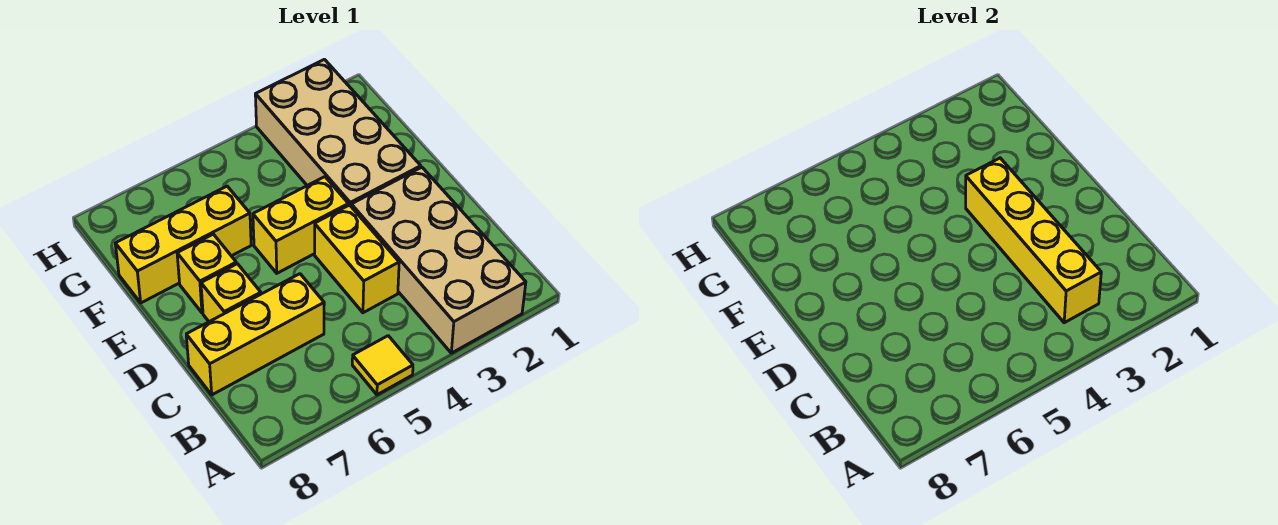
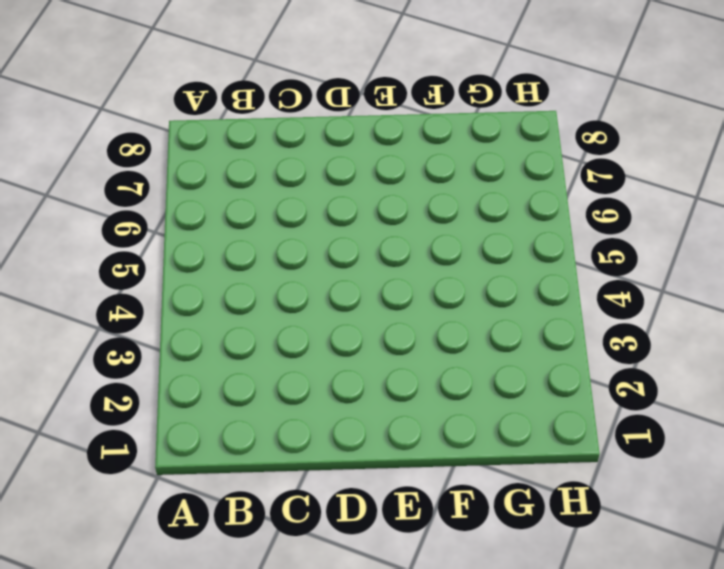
none -> tan 2x4 brick [351,167,526,353]
none -> yellow 1x1 tile [352,336,413,395]

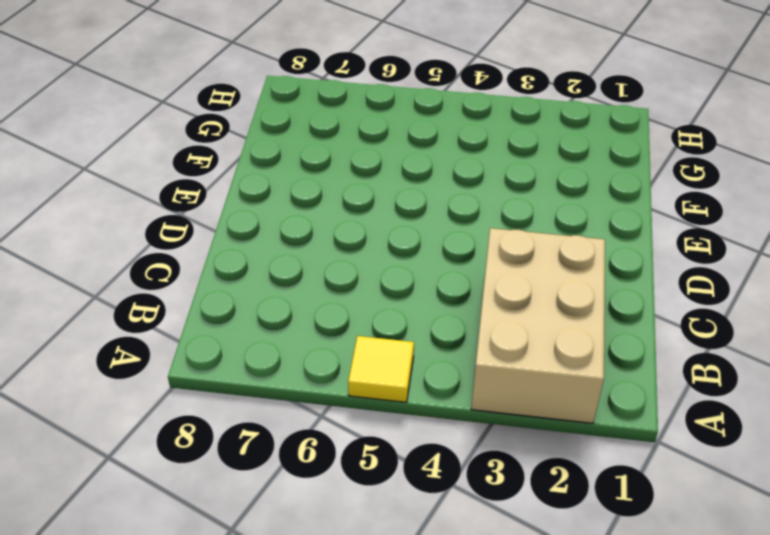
tan 2x3 brick [471,228,605,423] -> tan 2x4 brick [351,167,526,353]
none -> yellow 1x2 brick [315,205,399,313]
none -> yellow 1x3 brick [186,274,324,395]

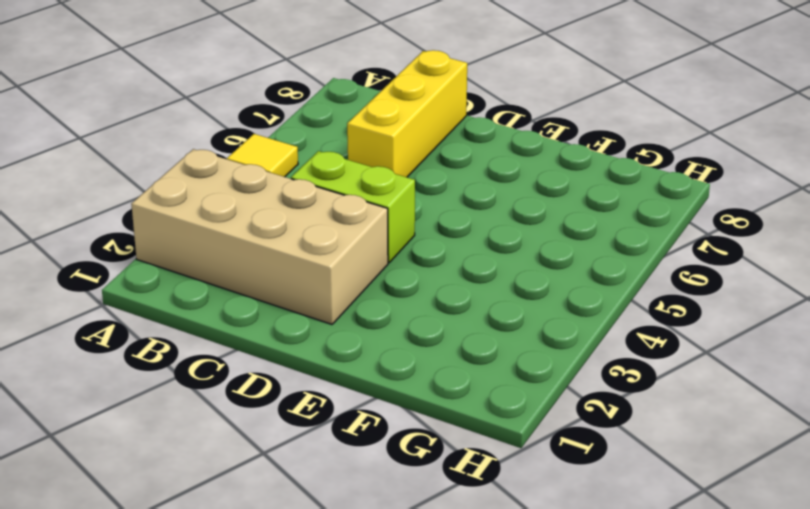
lime 1x2 brick [291,151,415,263] -> yellow 1x2 brick [315,205,399,313]
none -> yellow 1x1 brick [201,264,261,322]
none -> tan 2x4 brick [255,59,421,206]

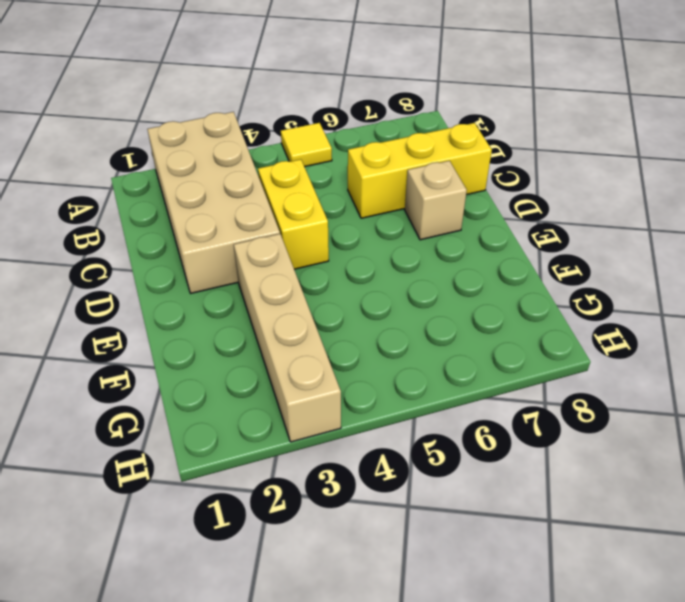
tan 1x1 brick [405,161,467,240] -> yellow 1x1 brick [201,264,261,322]
tan 1x4 brick [234,234,341,442] -> tan 2x4 brick [255,59,421,206]
none -> yellow 1x2 brick [253,177,348,273]
none -> yellow 1x1 brick [177,234,236,313]

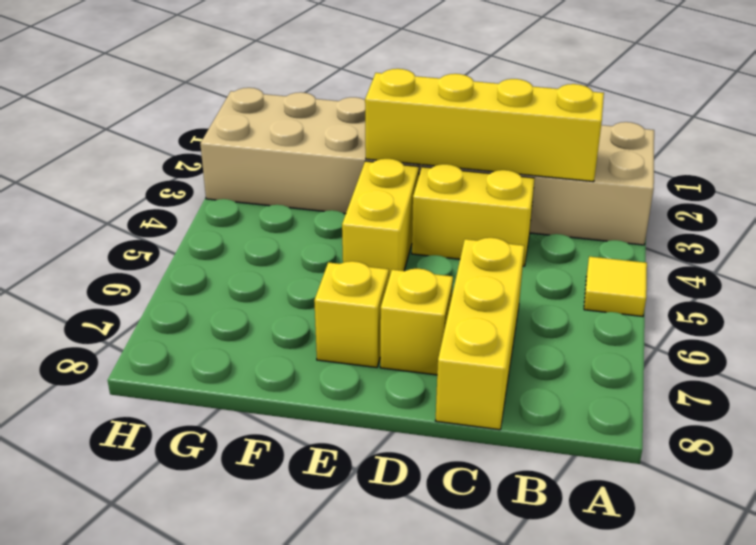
none -> yellow 1x3 brick [115,186,251,303]

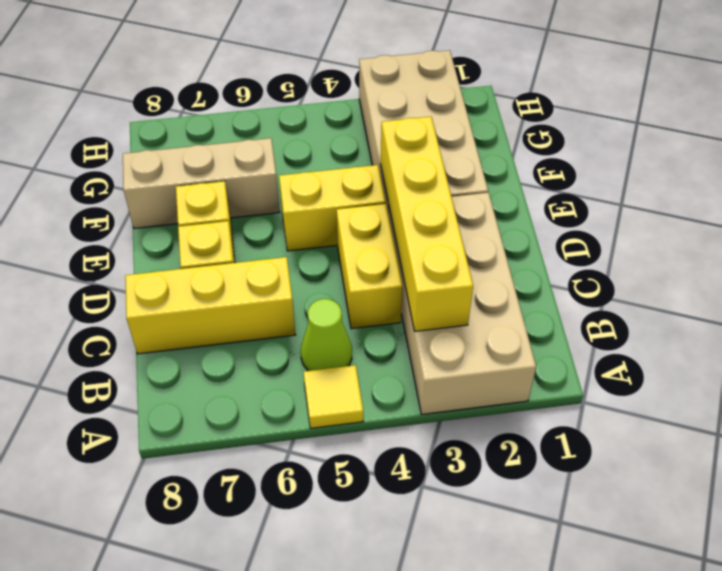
lime 1x1 cone [301,299,352,371] -> none
tan 1x3 brick [123,138,280,228] -> yellow 1x3 brick [115,186,251,303]

